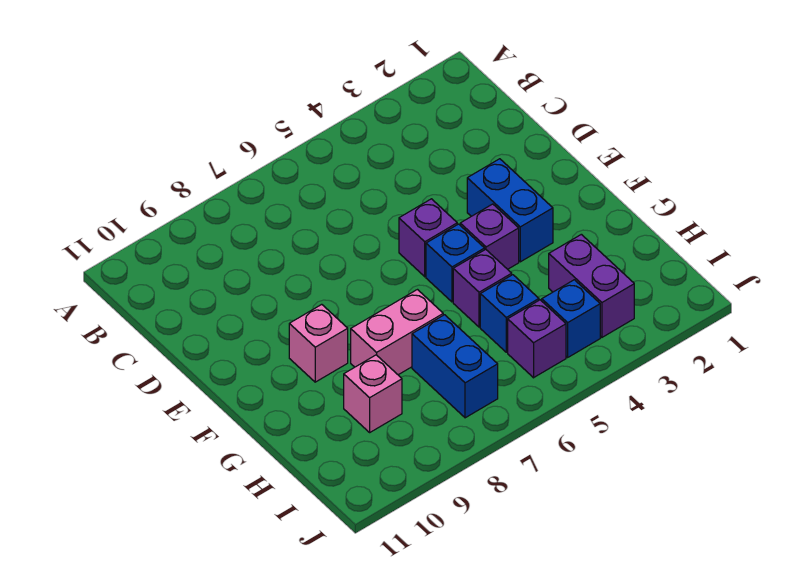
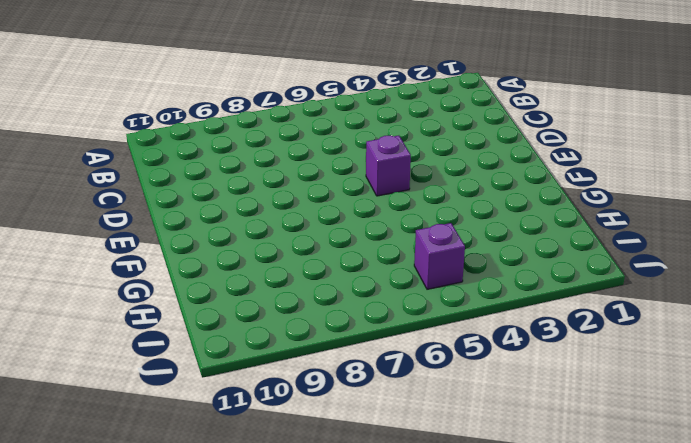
none -> blue 1x2 brick [467,159,553,262]
none -> purple 1x1 brick [460,204,519,269]
none -> blue 1x1 brick [426,224,485,302]

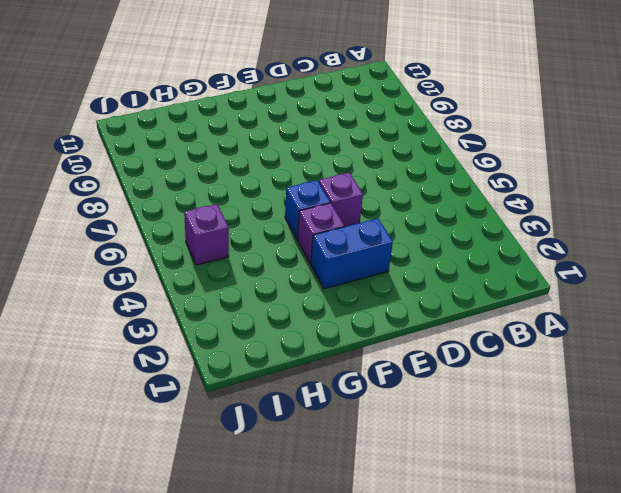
none -> pink 1x1 brick [289,304,348,382]
none -> purple 1x1 brick [453,249,512,327]
none -> pink 1x2 brick [351,290,443,375]

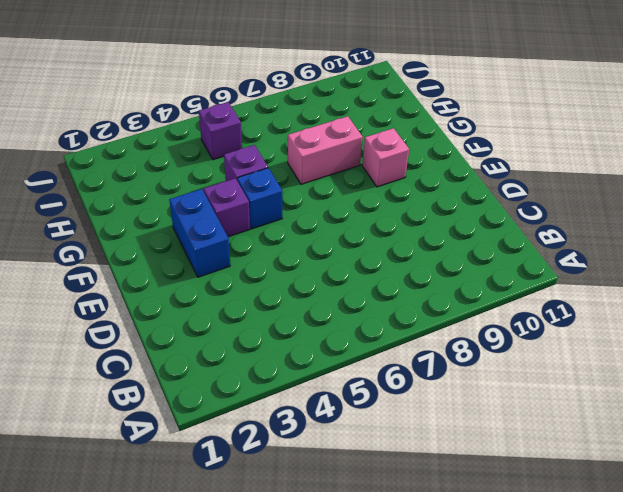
none -> purple 1x1 brick [399,199,457,277]
none -> purple 1x2 brick [549,234,634,337]
none -> blue 1x1 brick [480,275,539,352]

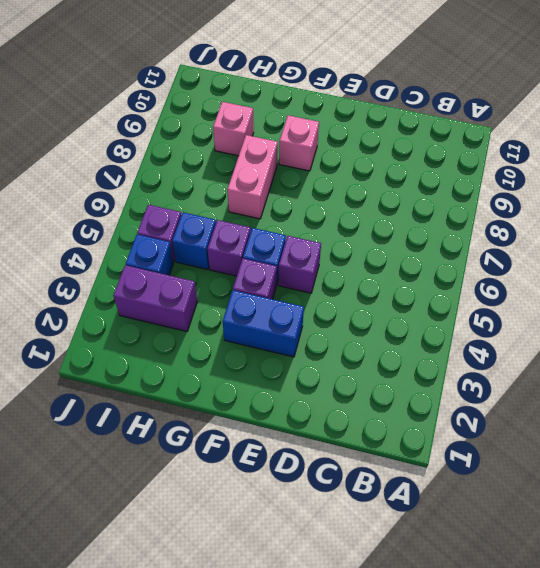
none -> blue 1x2 brick [412,315,498,418]

